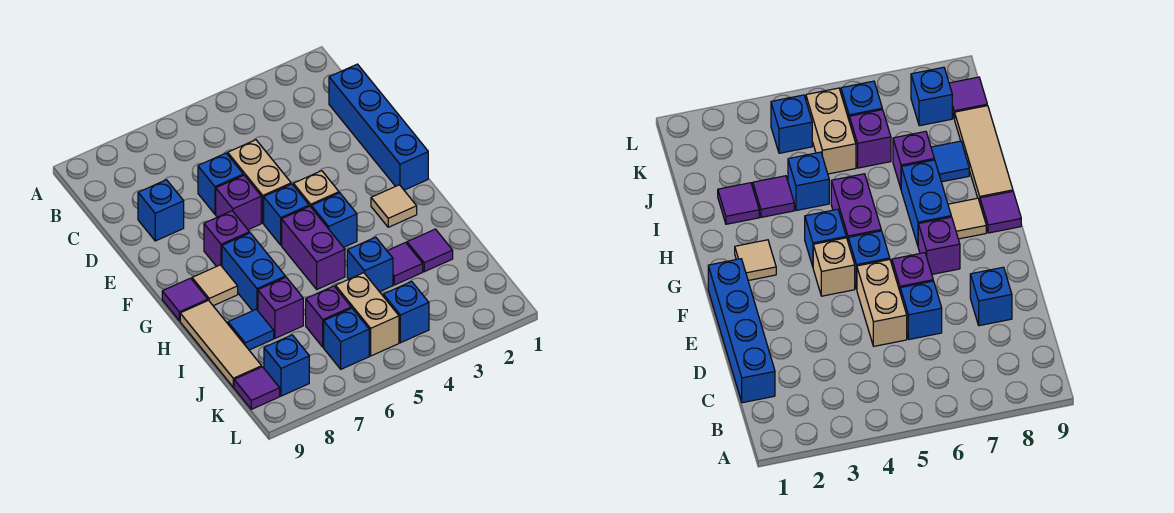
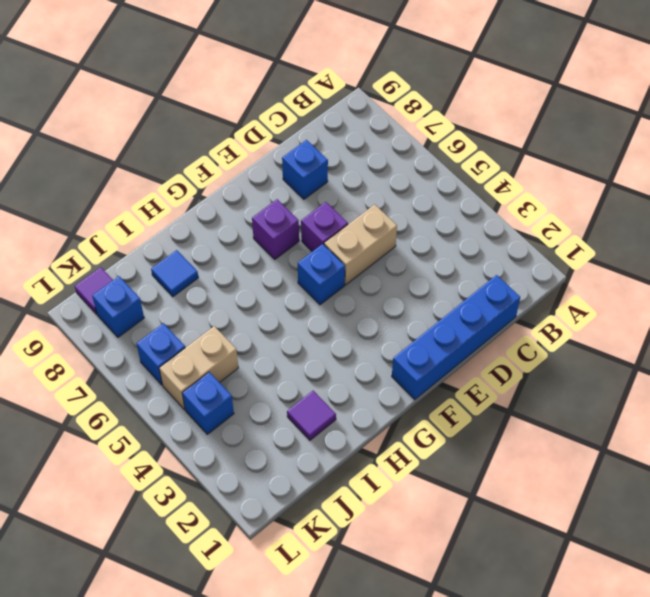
none -> blue 1x1 brick [198,153,243,214]
none -> tan 1x1 brick [293,171,339,207]
none -> tan 1x1 tile [371,185,417,227]

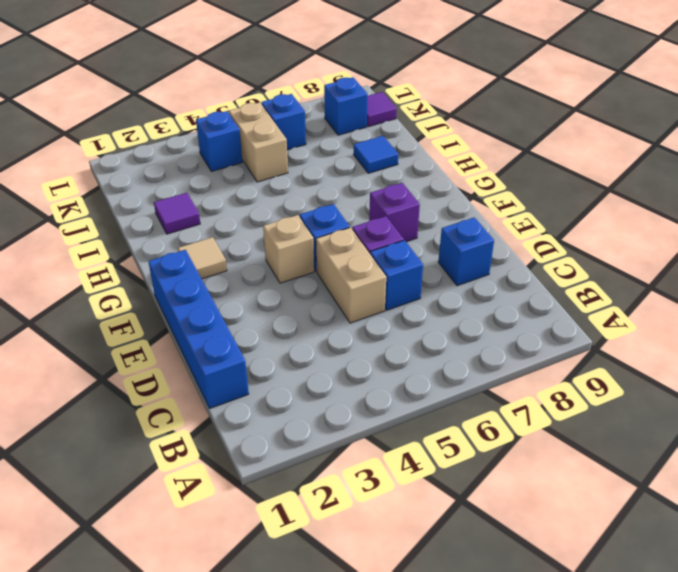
none -> blue 1x1 brick [311,193,357,247]
none -> purple 1x2 brick [282,206,345,289]
none -> blue 1x2 brick [222,233,285,311]

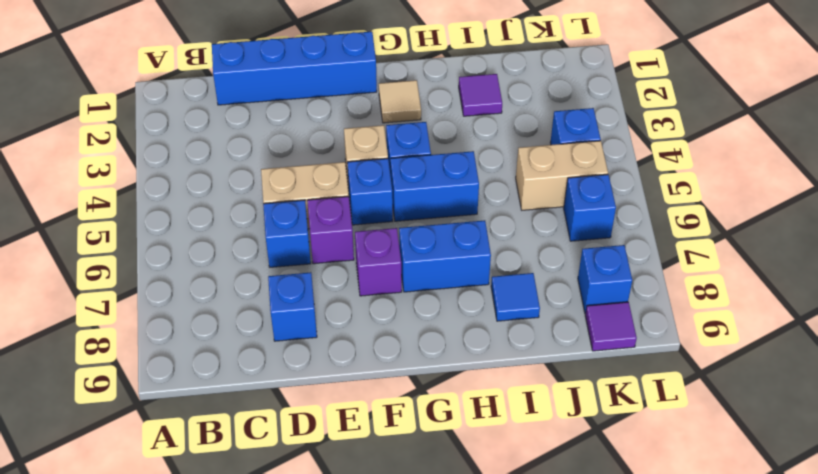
blue 1x2 brick [390,151,479,221] -> purple 1x2 brick [282,206,345,289]
none -> tan 1x1 tile [192,265,238,306]
none -> purple 1x1 tile [162,278,208,321]
none -> tan 1x3 tile [180,300,262,387]

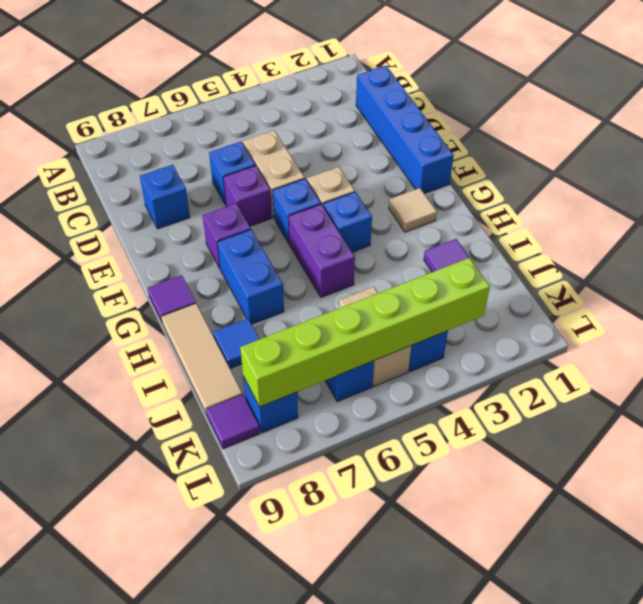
lime 1x6 brick [240,258,490,407] -> none
none -> tan 1x1 tile [192,265,238,306]
none -> purple 1x1 tile [387,243,423,285]
none -> blue 1x1 brick [347,237,393,292]

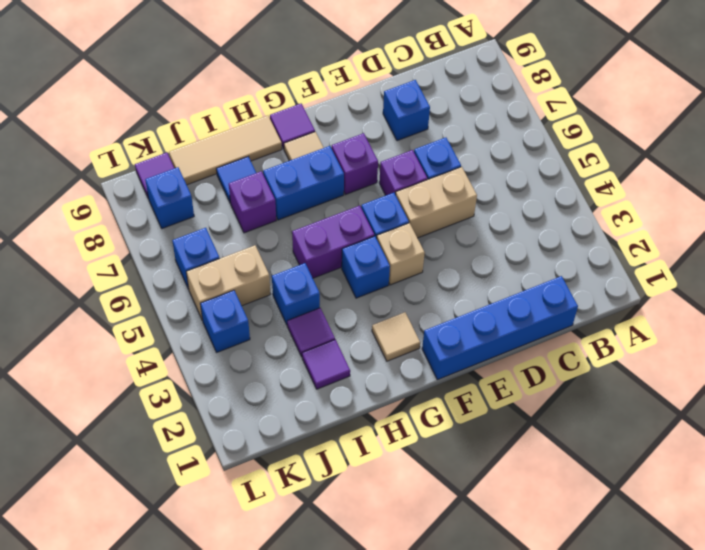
none -> purple 1x1 brick [306,286,351,347]

